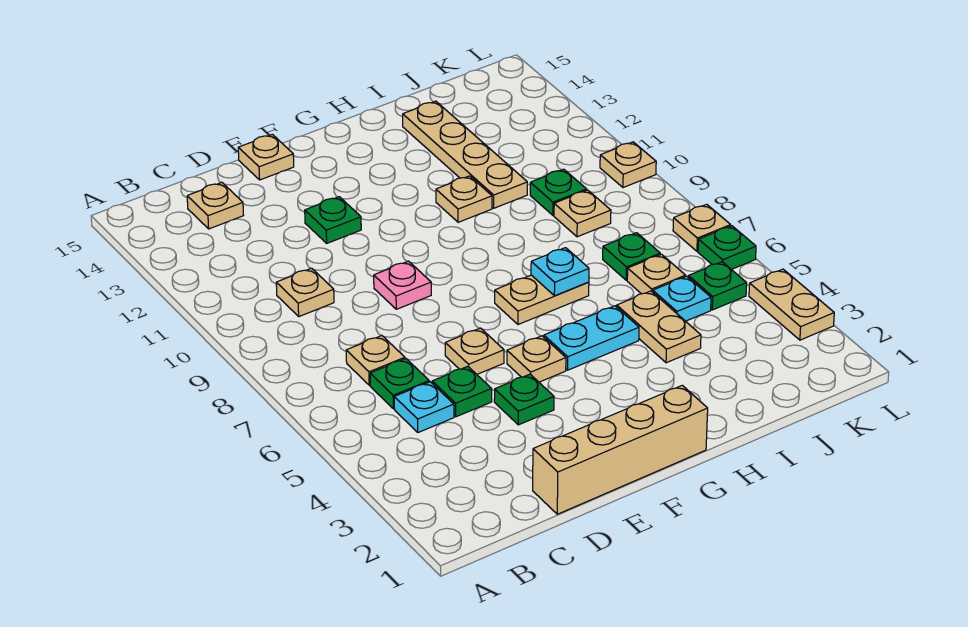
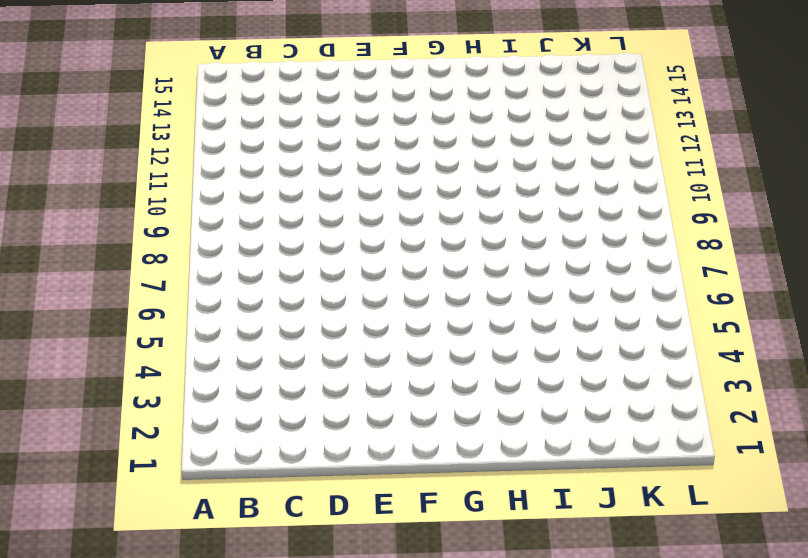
none -> cyan 1x1 plate [394,382,454,432]
none -> green 1x1 plate [370,358,429,409]
none -> tan 1x1 plate [346,335,405,385]

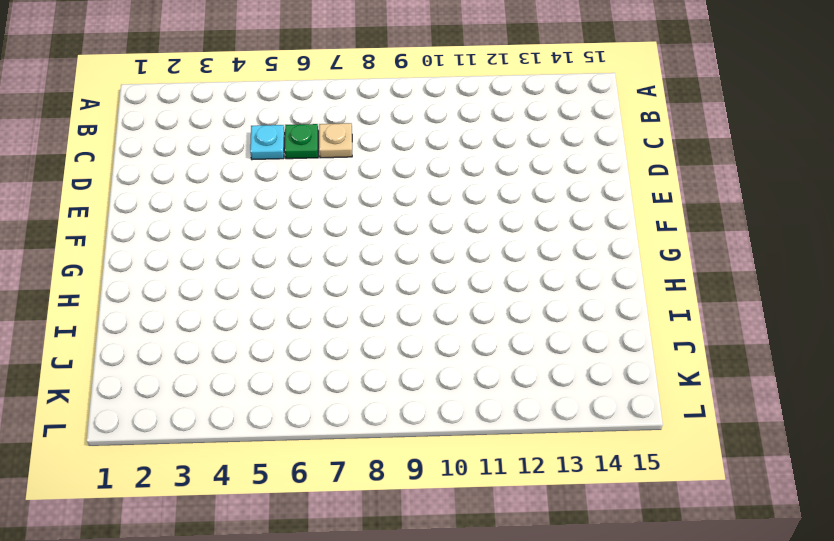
none -> tan 1x1 plate [276,268,334,316]
none -> tan 1x1 plate [187,183,244,229]
none -> tan 1x4 brick [533,385,708,514]

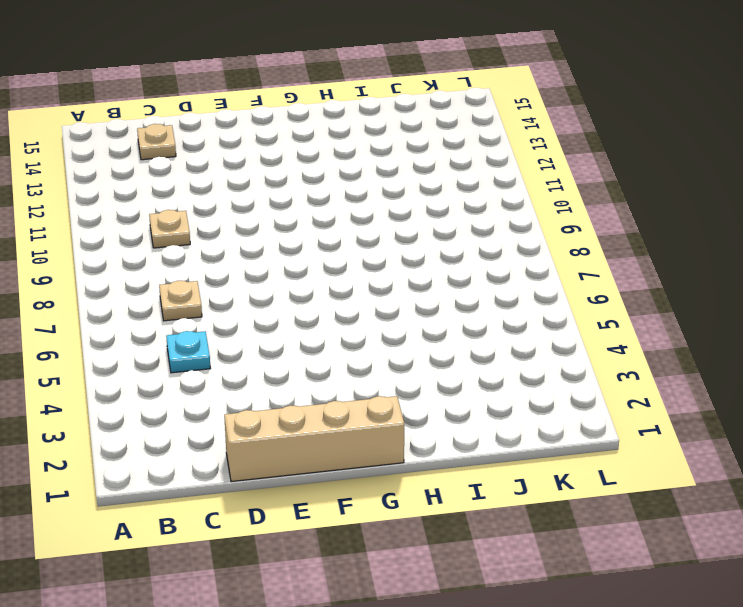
none -> green 1x1 plate [370,358,429,409]
none -> green 1x1 plate [432,366,492,417]
none -> green 1x1 plate [494,374,554,425]

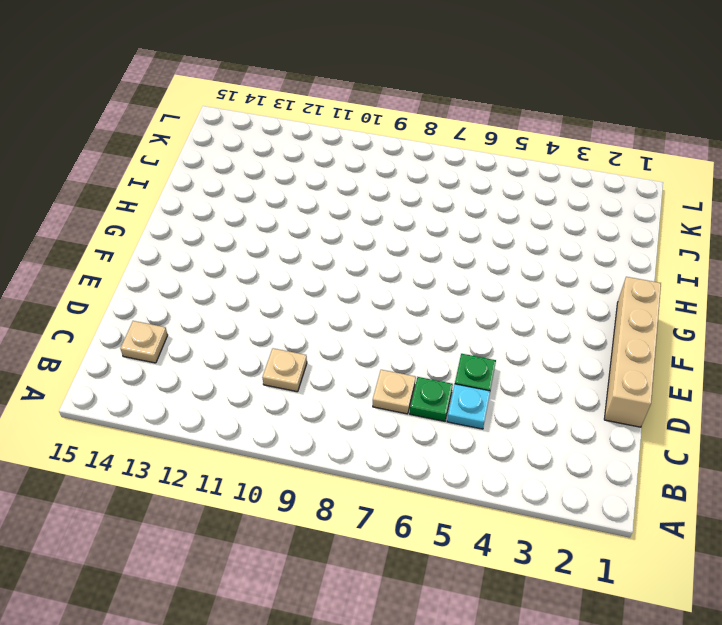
none -> green 1x1 plate [494,374,554,425]
none -> tan 1x1 plate [445,328,504,374]
none -> pink 1x1 plate [374,261,431,309]

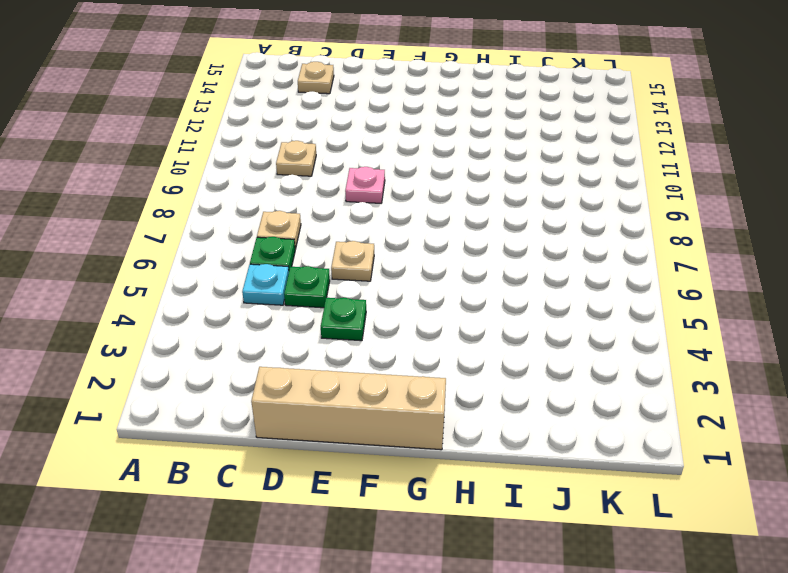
none -> green 1x1 plate [305,197,361,243]
none -> tan 1x1 plate [238,134,294,180]
none -> tan 1x1 plate [507,336,566,382]

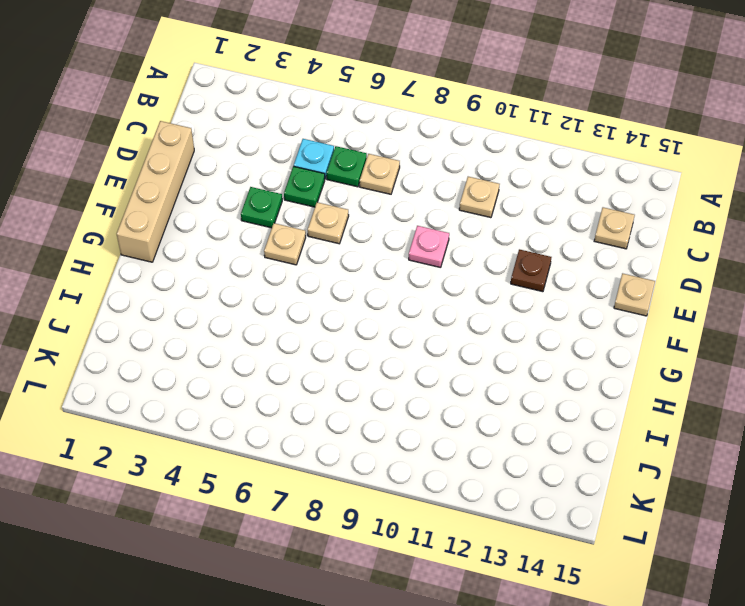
brown 1x1 plate [511,249,551,292] -> green 1x1 plate [305,197,361,243]
none -> cyan 1x2 plate [544,306,639,370]
none -> tan 1x2 plate [495,275,589,324]
none -> tan 1x1 plate [436,176,492,222]

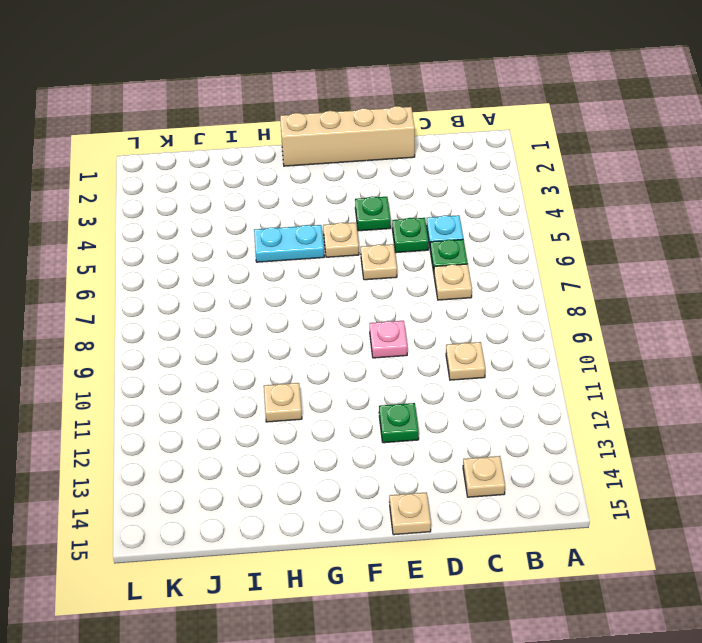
none -> tan 1x2 plate [495,275,589,324]
none -> tan 1x2 plate [617,291,701,363]
none -> tan 1x4 plate [403,101,527,208]

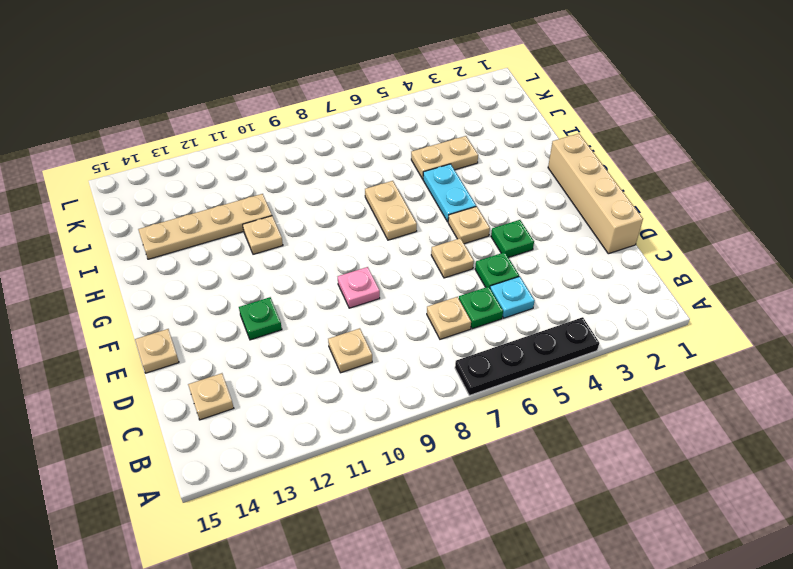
black 1x4 plate [455,317,599,395] -> none
none -> cyan 1x1 plate [653,276,711,321]
none -> tan 1x1 plate [627,254,686,294]
none -> green 1x1 plate [603,233,660,280]

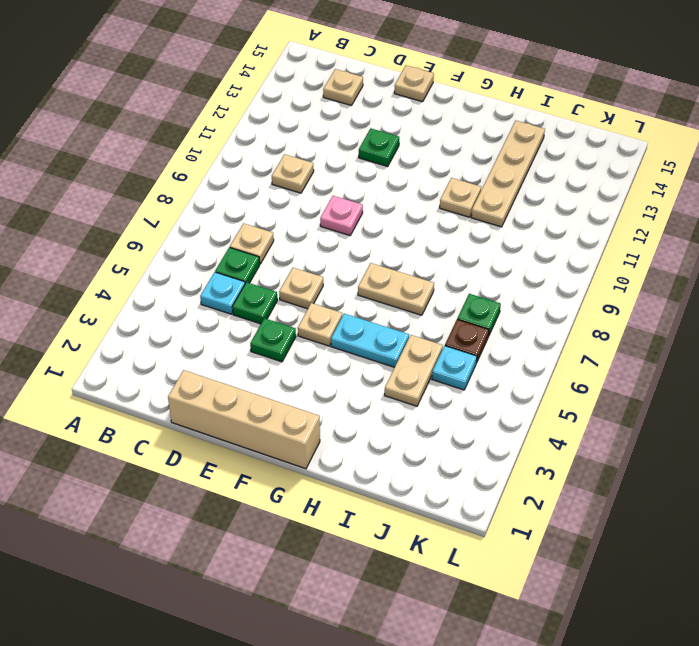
brown 1x1 plate [445,319,489,363] -> tan 1x1 plate [627,254,686,294]
none -> tan 1x1 plate [554,190,611,237]
none -> green 1x1 plate [530,169,587,215]
none -> green 1x1 plate [688,262,747,310]

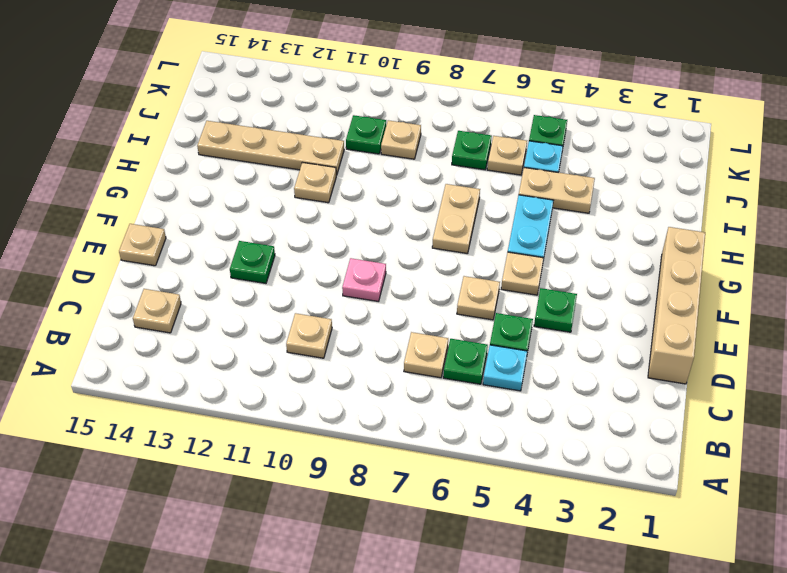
none -> tan 1x2 plate [749,269,834,340]
none -> green 1x1 plate [698,226,756,269]
none -> tan 1x1 plate [673,204,731,251]

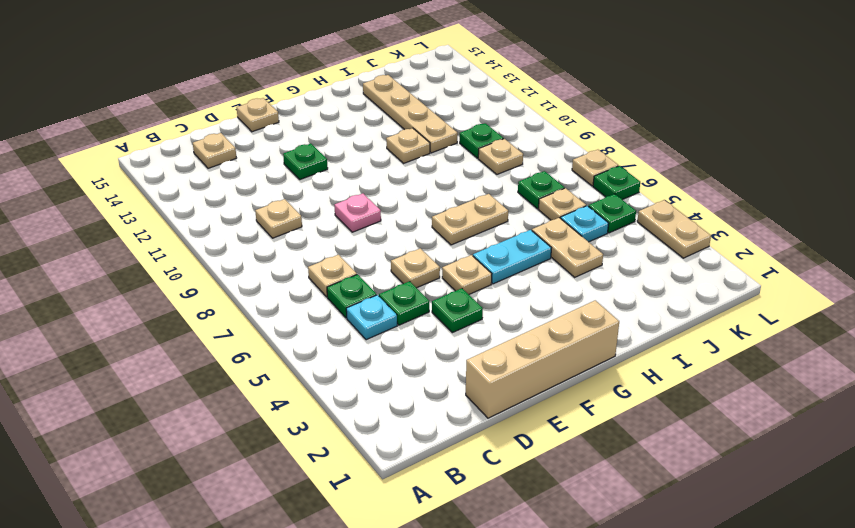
none -> tan 1x1 plate [600,142,656,188]
none -> cyan 1x1 plate [531,248,589,296]

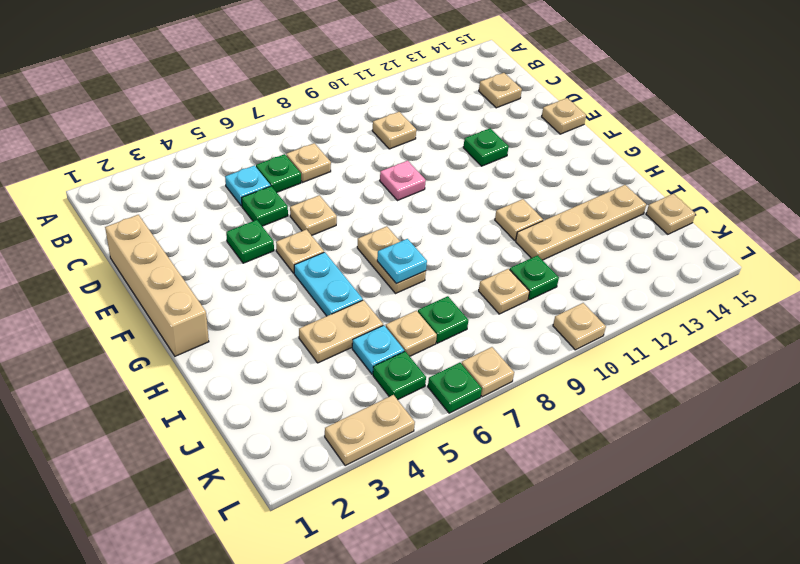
tan 1x1 plate [646,194,695,234] -> none

